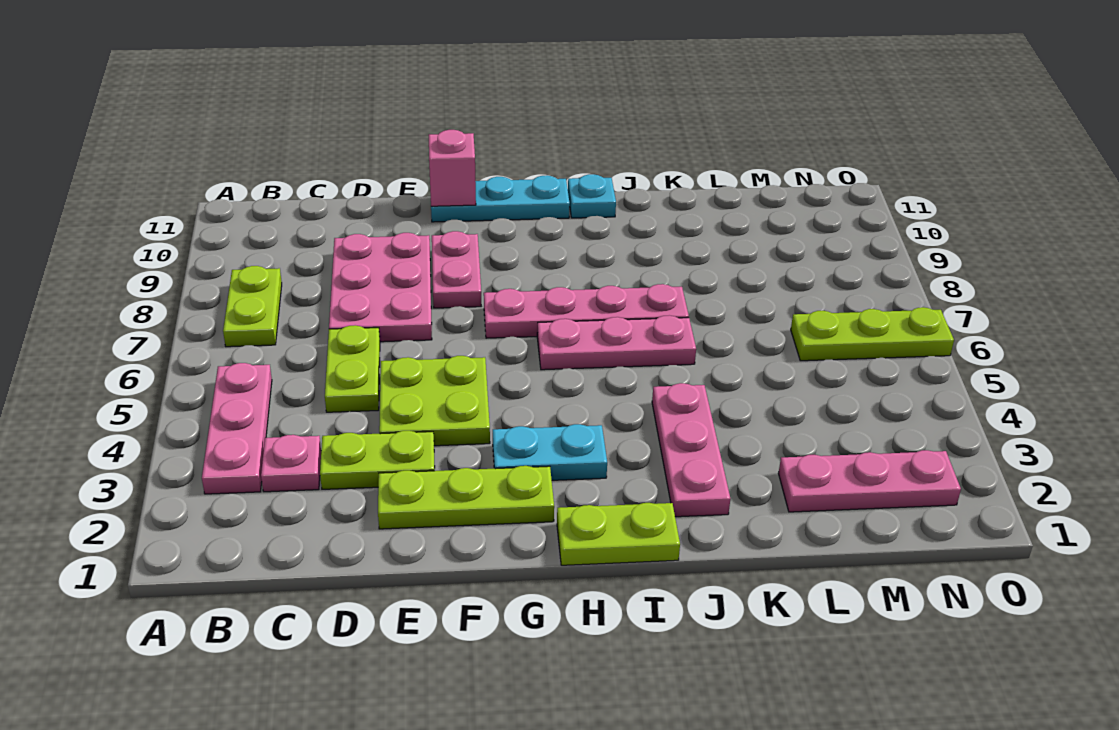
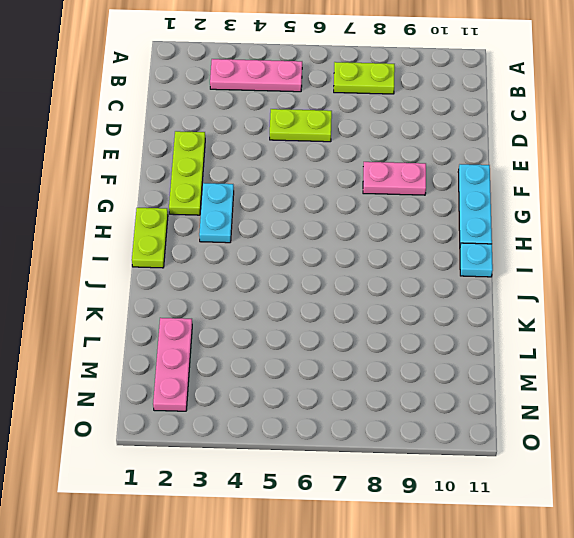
none -> pink 1x1 plate [261,435,321,492]
none -> lime 1x2 plate [320,431,435,489]
none -> pink 2x3 plate [329,233,432,342]

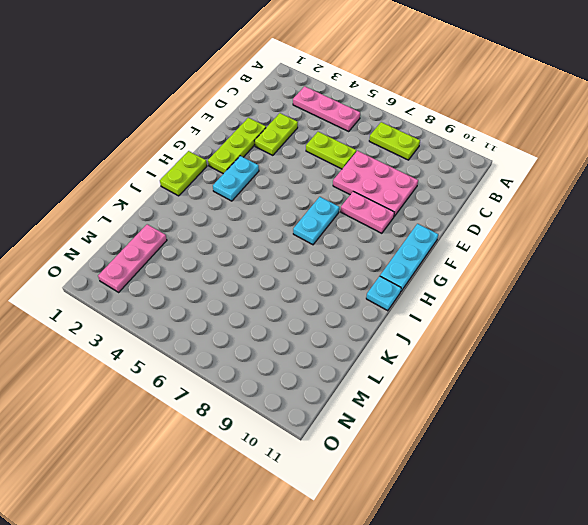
cyan 1x2 plate [293,197,339,245] -> pink 1x4 plate [484,284,689,338]
none -> pink 1x1 plate [261,435,321,492]
none -> lime 2x2 plate [379,356,490,446]
none -> pink 1x3 plate [537,315,696,370]

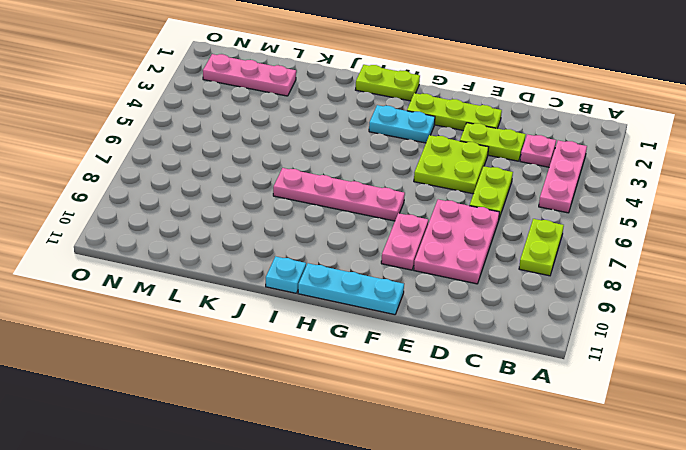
none -> pink 1x3 plate [537,315,696,370]
none -> pink 1x3 plate [652,383,730,517]
none -> lime 1x3 plate [791,307,954,361]

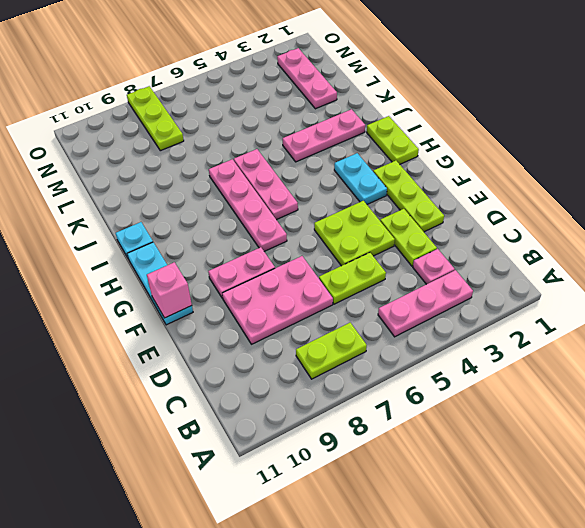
lime 1x3 plate [127,86,184,151] -> lime 1x3 plate moved to [791,307,954,361]

